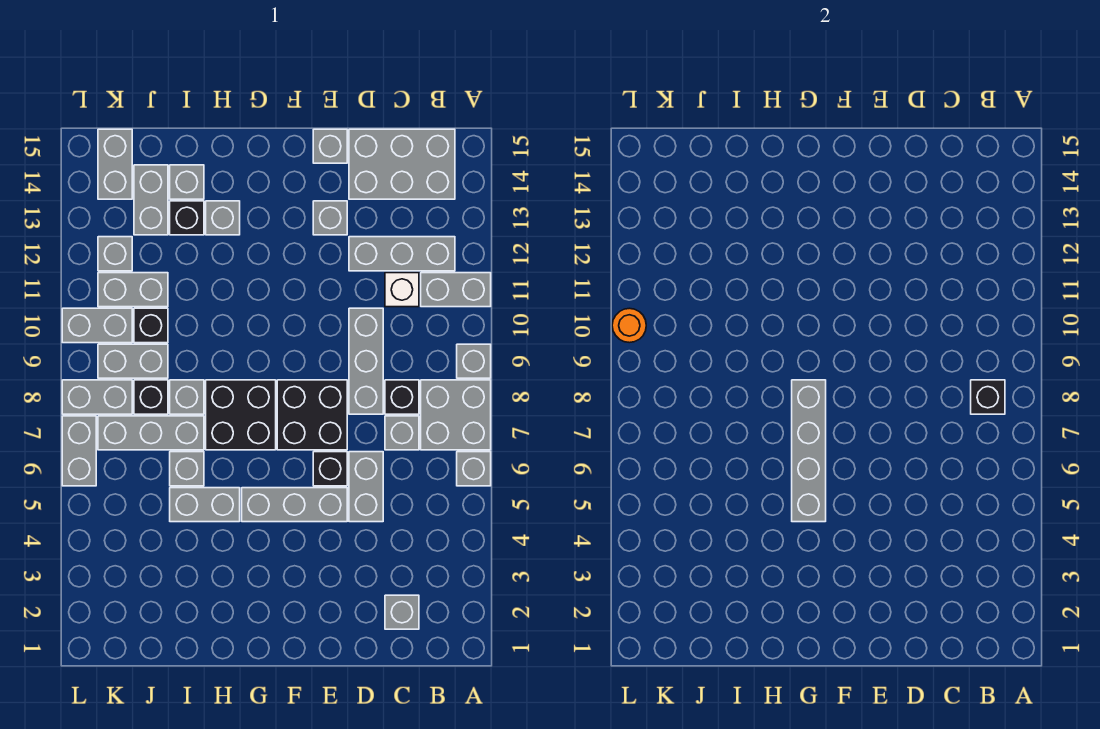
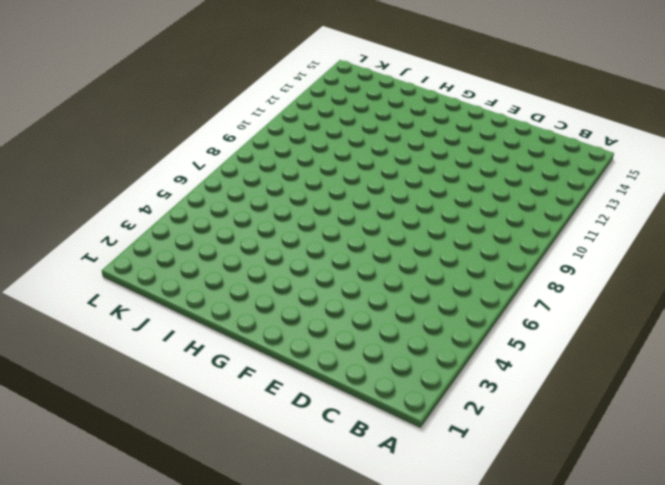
none -> grey 1x1 brick [457,452,491,486]
none -> grey 2x2 brick [421,380,491,450]
none -> grey 1x1 brick [457,344,491,378]
none -> grey 1x2 brick [421,273,491,307]

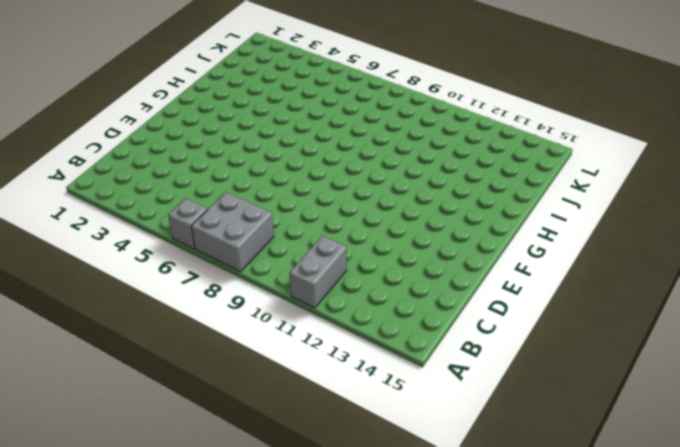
none -> grey 1x1 brick [457,344,491,378]
none -> grey 1x3 brick [349,237,455,271]
none -> grey 2x3 brick [349,129,455,199]
none -> grey 1x1 brick [385,595,419,629]

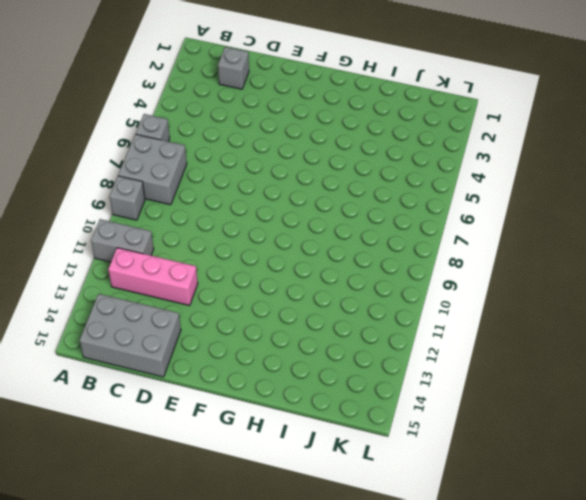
pink 1x3 brick [108,248,198,306] -> grey 1x3 brick [349,237,455,271]
none -> grey 1x1 brick [385,416,419,450]
none -> black 1x1 brick [385,380,419,414]
none -> white 1x1 brick [385,273,419,307]
none -> grey 1x2 brick [349,452,383,522]

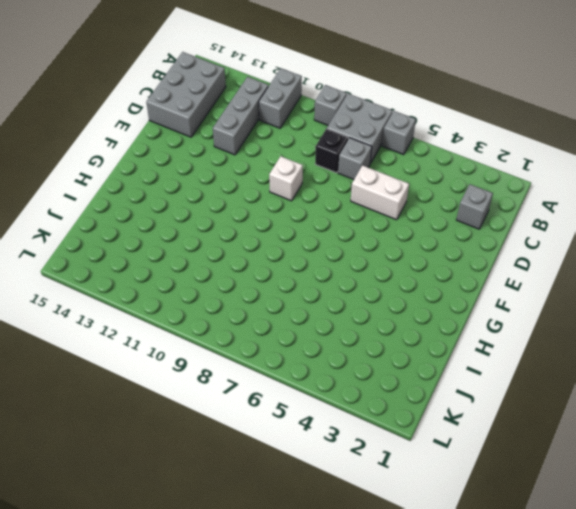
white 1x2 brick [351,165,409,220] -> grey 1x2 brick [349,452,383,522]
white 1x1 brick [269,156,303,201] -> white 1x1 brick moved to [385,273,419,307]
none -> grey 1x3 brick [349,308,383,414]
none -> grey 1x3 brick [242,488,347,522]
none -> black 1x1 brick [313,452,347,486]
none -> black 2x2 brick [277,380,347,450]

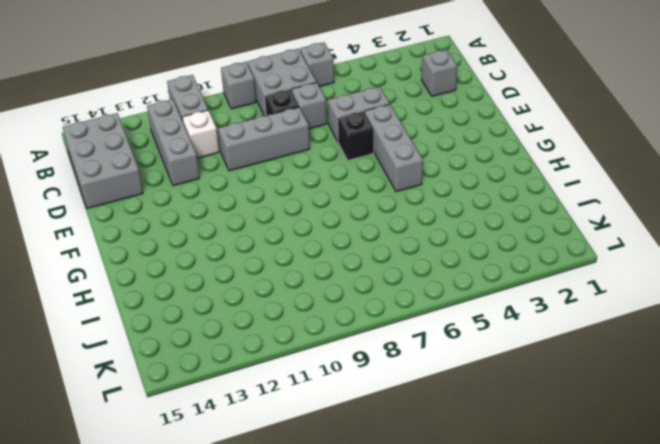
none -> black 2x2 brick [277,380,347,450]
none -> grey 1x1 brick [313,201,347,235]
none -> grey 1x1 brick [313,129,347,163]
none -> black 2x2 brick [206,380,276,450]

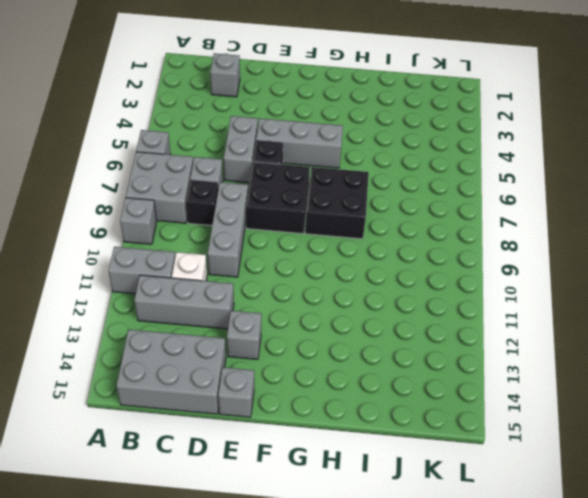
none -> grey 1x2 brick [170,488,240,522]
none -> grey 1x1 brick [206,201,240,235]
none -> grey 1x1 brick [170,452,204,486]
none -> grey 1x3 brick [98,416,204,450]

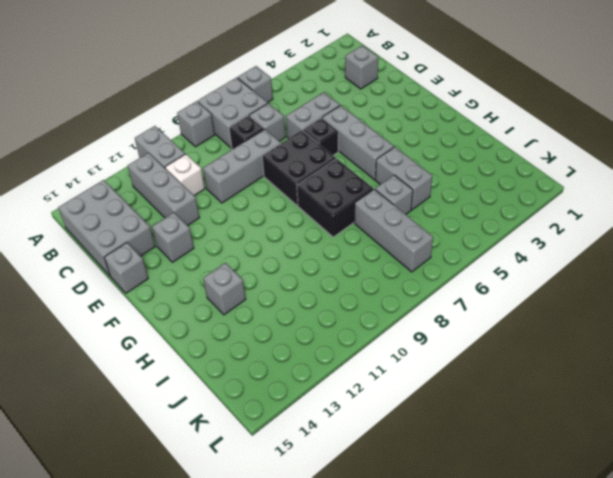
none -> grey 1x1 brick [170,380,204,414]
none -> black 1x1 brick [170,201,204,235]
none -> grey 1x1 brick [170,165,204,199]
none -> black 1x1 brick [134,380,168,414]

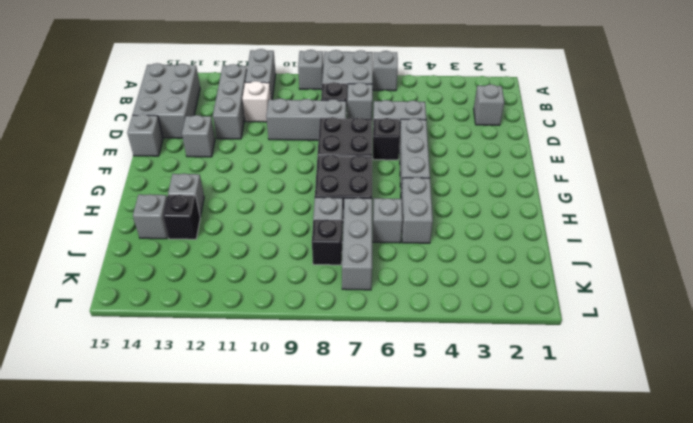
none -> grey 1x2 brick [98,344,168,378]
none -> black 1x1 brick [134,308,168,343]
none -> grey 1x2 brick [98,273,168,307]
none -> grey 1x2 brick [134,165,168,235]

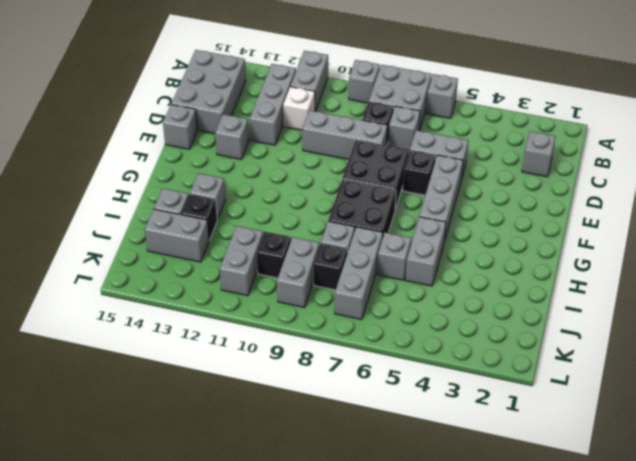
none -> grey 1x2 brick [62,380,132,414]
none -> grey 1x2 brick [62,308,132,343]
none -> grey 1x1 brick [98,237,132,271]
none -> grey 1x2 brick [98,129,132,199]

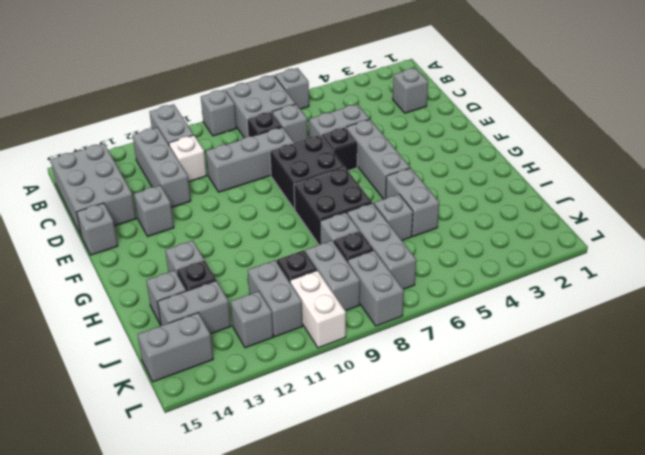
white 1x2 brick [290,270,346,348] -> grey 1x2 brick [62,308,132,343]
none -> grey 1x2 brick [62,416,96,486]
none -> black 1x1 brick [971,380,1005,414]
none -> grey 1x4 brick [792,380,826,522]
none -> orange 1x1 round brick [612,308,646,343]

